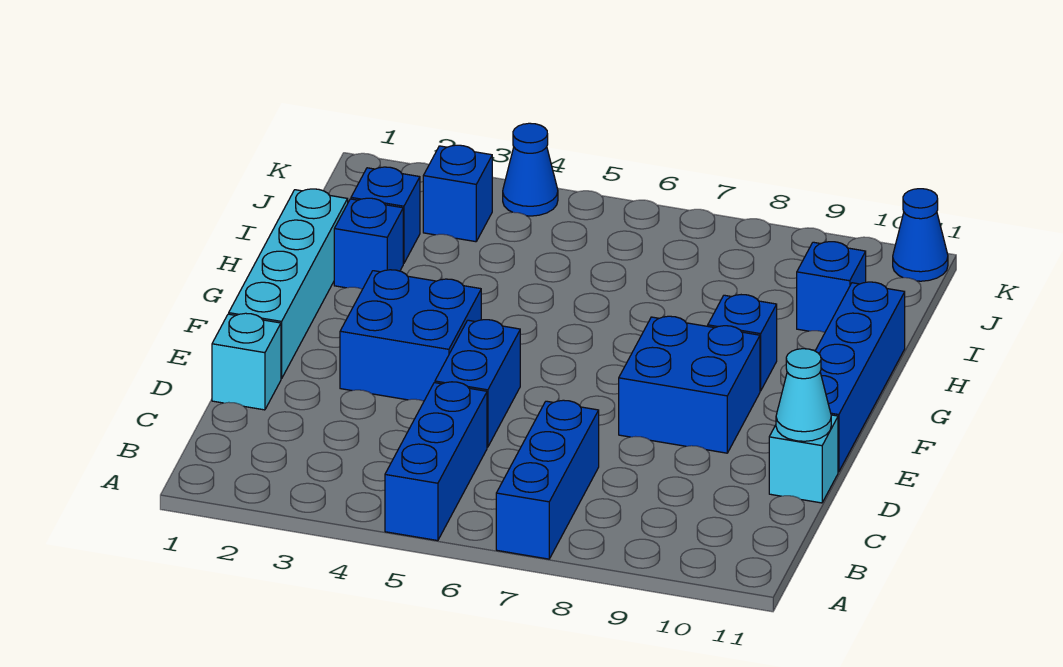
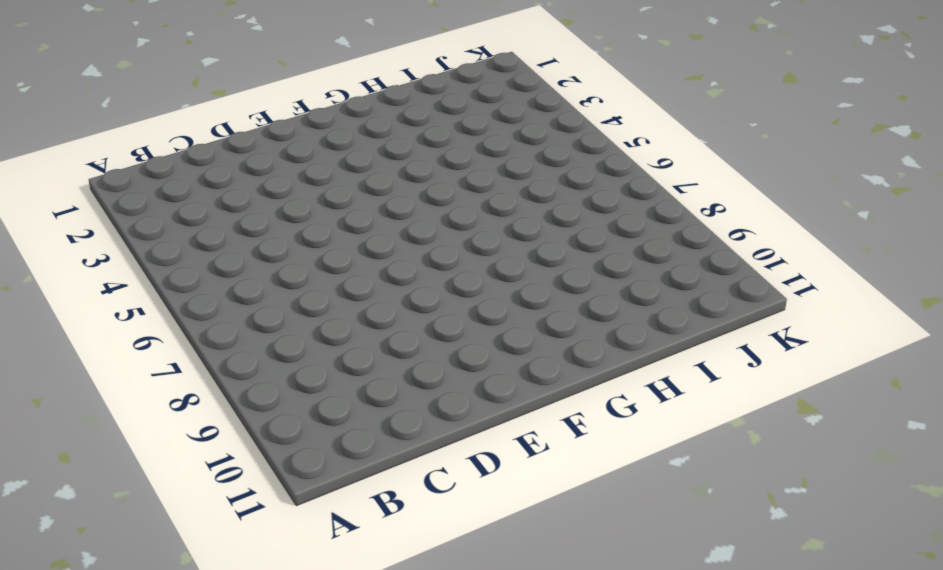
none -> blue 1x3 brick [385,382,487,541]
none -> blue 1x3 brick [496,400,599,559]
none -> cyan 1x1 brick [212,313,281,410]

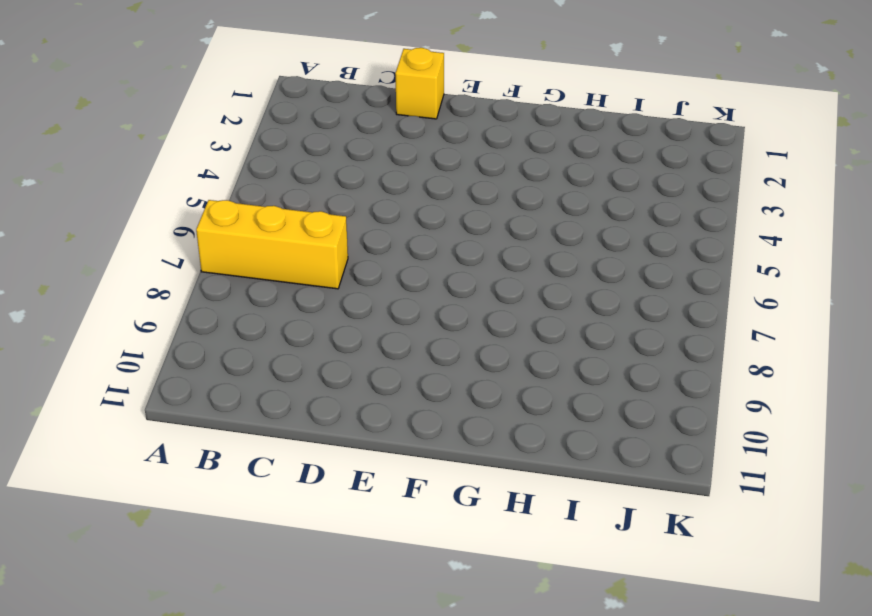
yellow 1x3 brick [196,200,348,289] -> blue 1x3 brick [496,400,599,559]
yellow 1x1 brick [395,48,444,119] -> cyan 1x1 brick [212,313,281,410]
none -> blue 1x3 brick [385,382,487,541]
none -> blue 1x2 brick [435,320,520,447]
none -> cyan 1x1 brick [769,415,838,503]

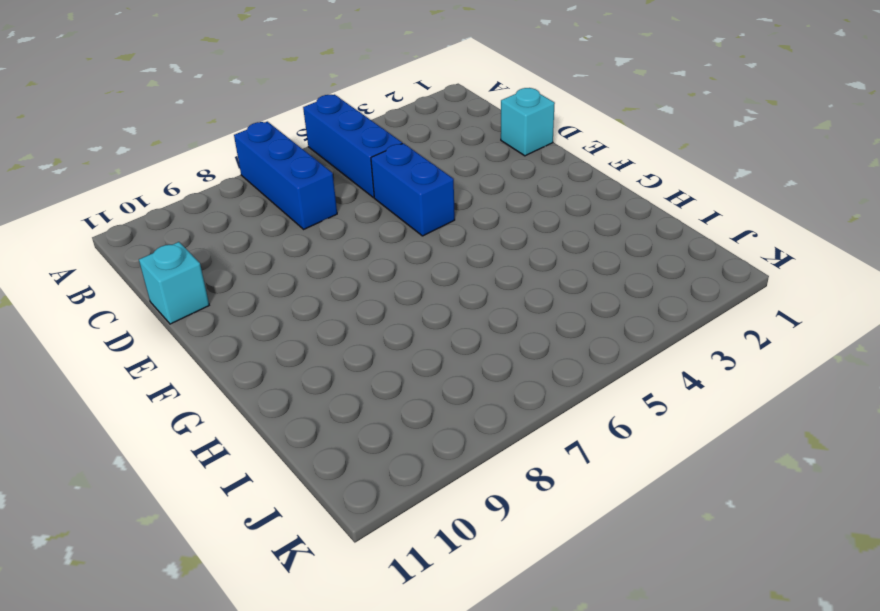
none -> cyan 1x4 brick [229,189,348,379]
none -> blue 2x2 brick [340,270,481,401]
none -> blue 2x2 brick [619,316,760,453]

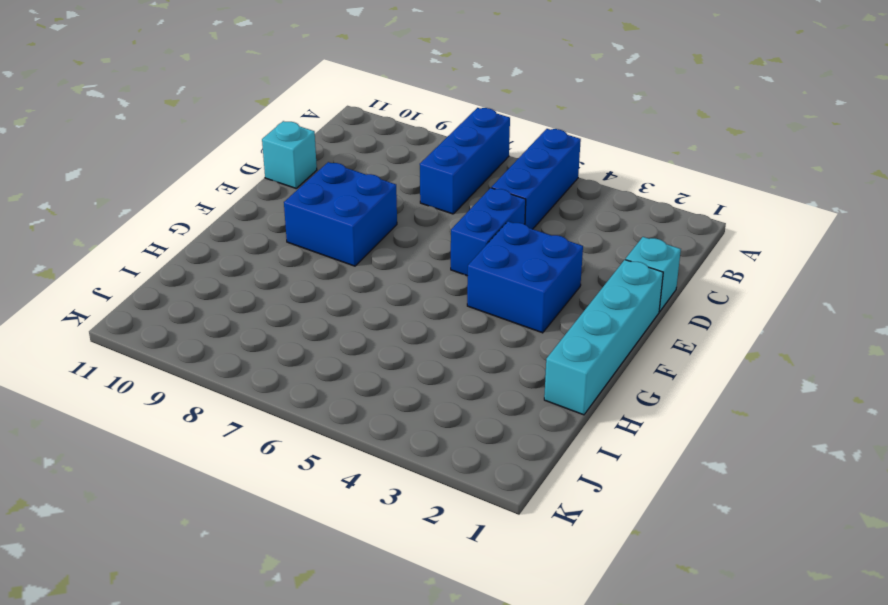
none -> blue 1x4 brick [815,282,905,472]
none -> blue 1x1 brick [708,295,777,391]
none -> blue 1x1 brick [334,198,403,289]

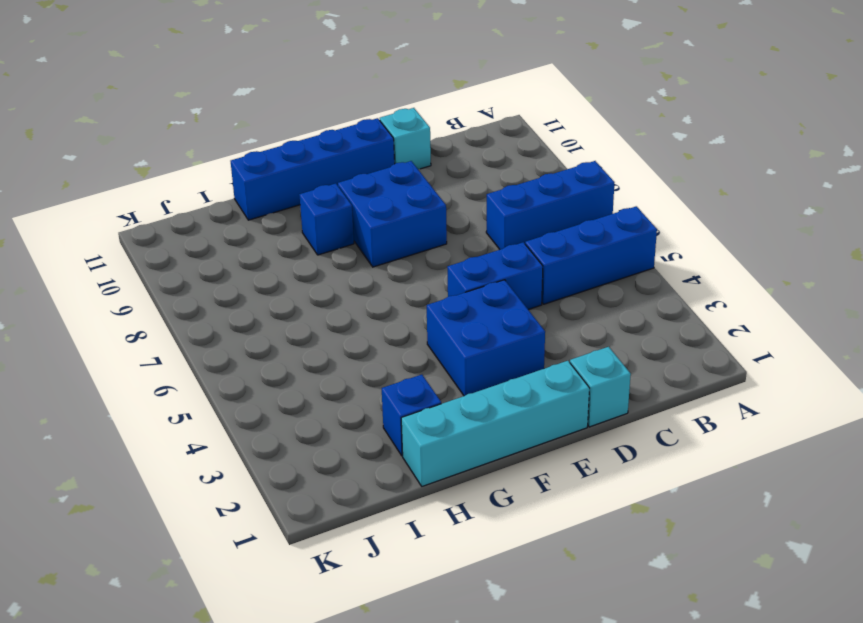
none -> blue 1x1 brick [351,167,420,263]
none -> blue 1x1 brick [797,242,866,332]
none -> blue 1x1 brick [423,145,492,242]

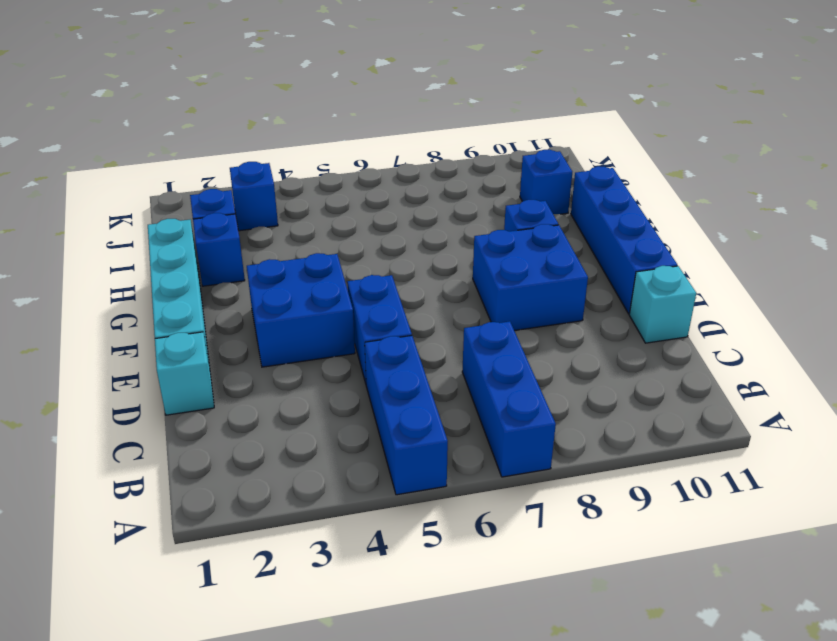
none -> blue 1x1 cone [503,123,558,216]
none -> blue 1x1 cone [893,189,948,281]
none -> cyan 1x1 cone [776,349,831,441]

